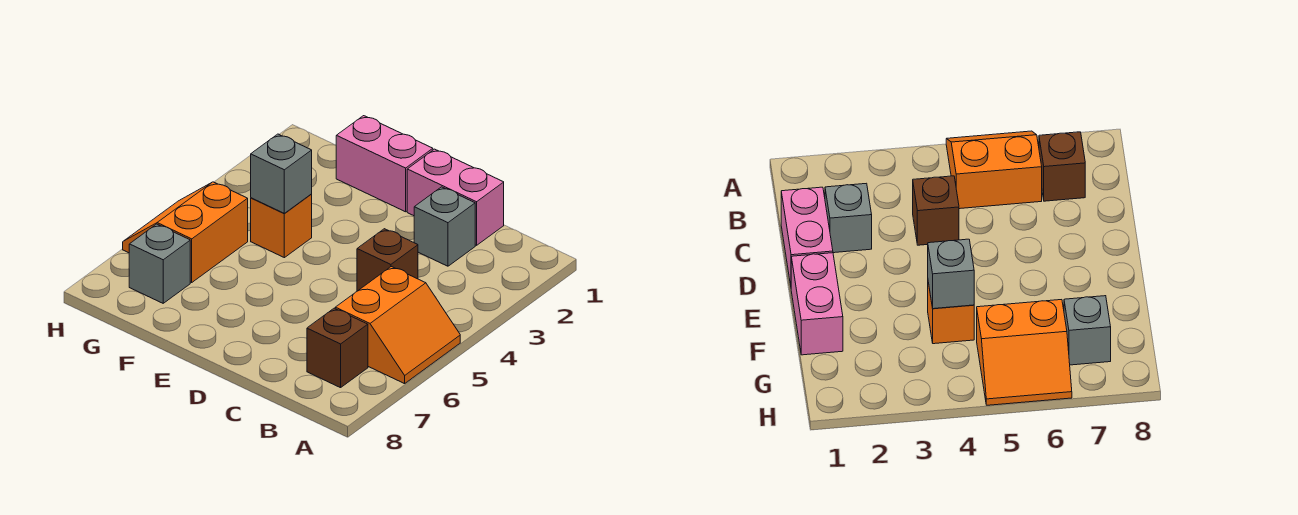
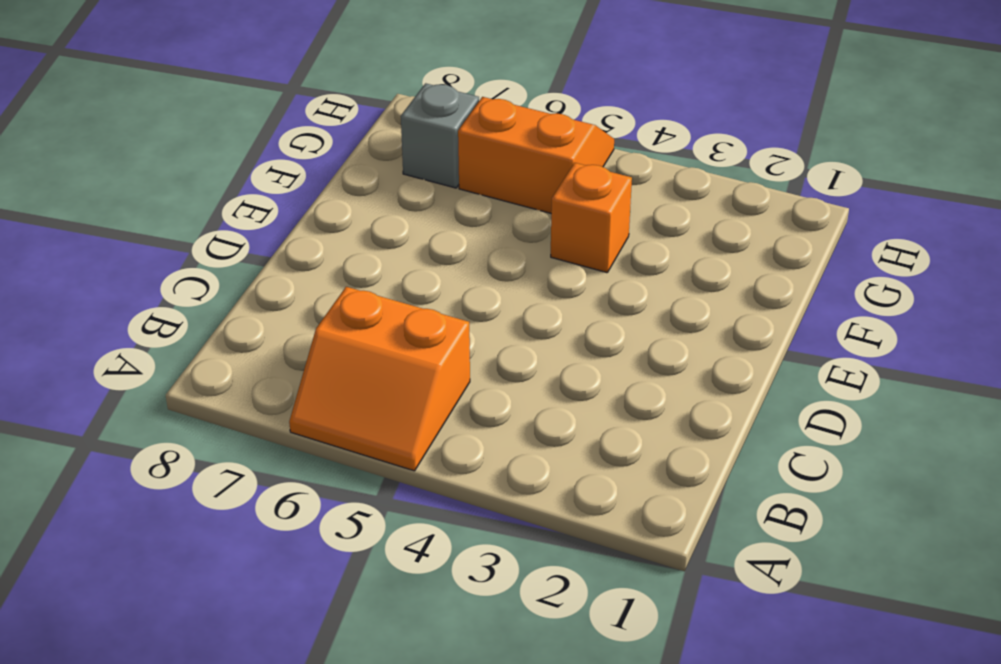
none -> brown 1x1 brick [307,308,368,388]
none -> pink 1x2 brick [407,149,504,245]

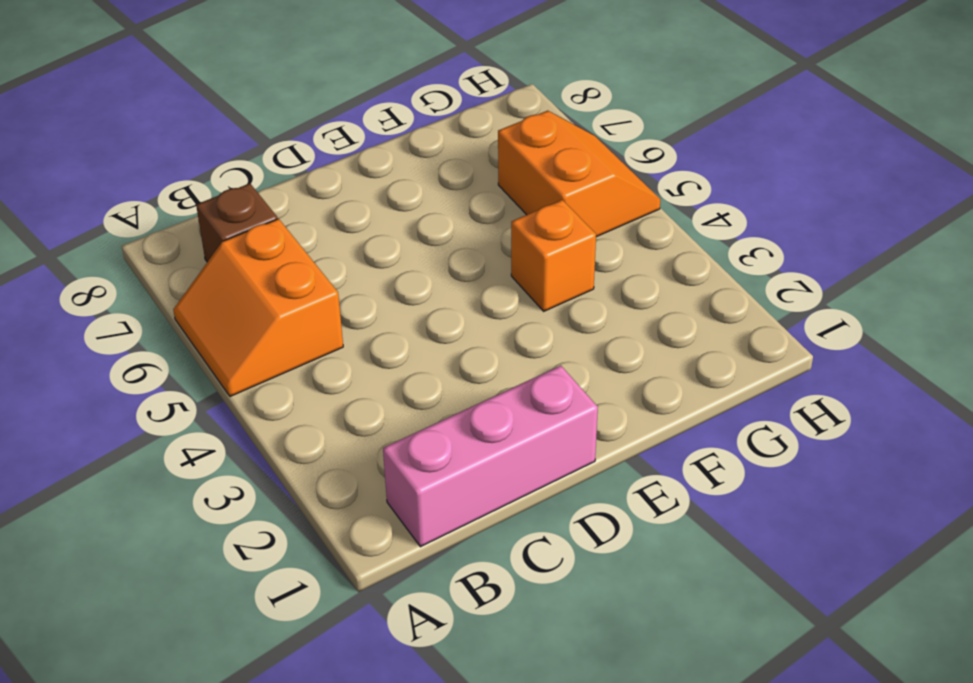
pink 1x3 brick [383,366,598,547] -> pink 1x2 brick [407,149,504,245]
none -> grey 1x1 brick [414,187,475,266]
none -> brown 1x1 brick [357,229,418,291]

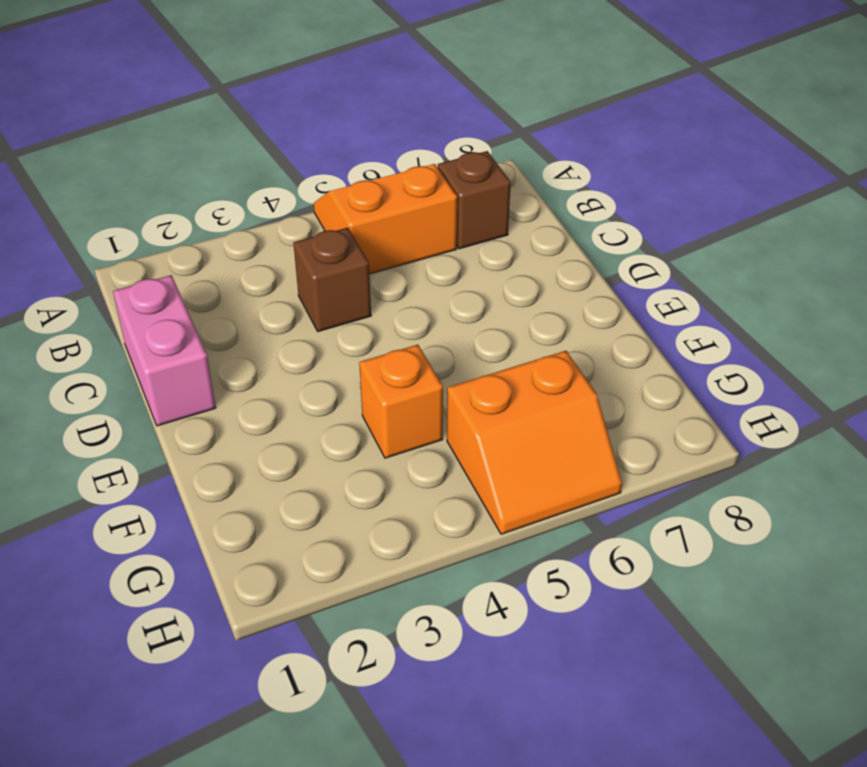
none -> grey 1x1 brick [414,187,475,266]
none -> pink 1x2 brick [336,116,433,212]

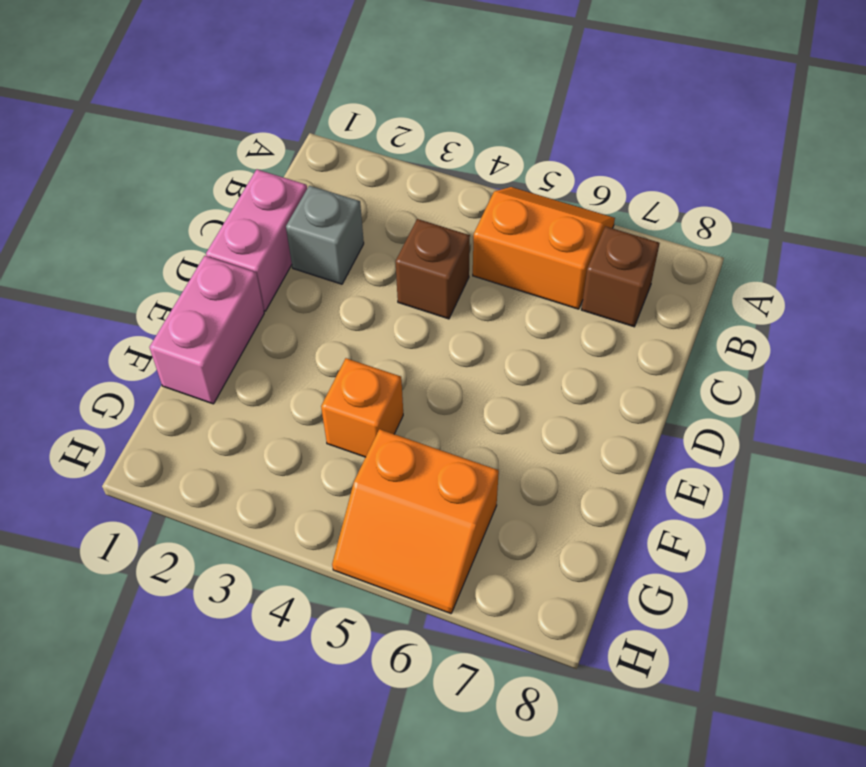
none -> grey 1x1 brick [129,224,190,303]
none -> grey 1x1 brick [251,134,312,213]

